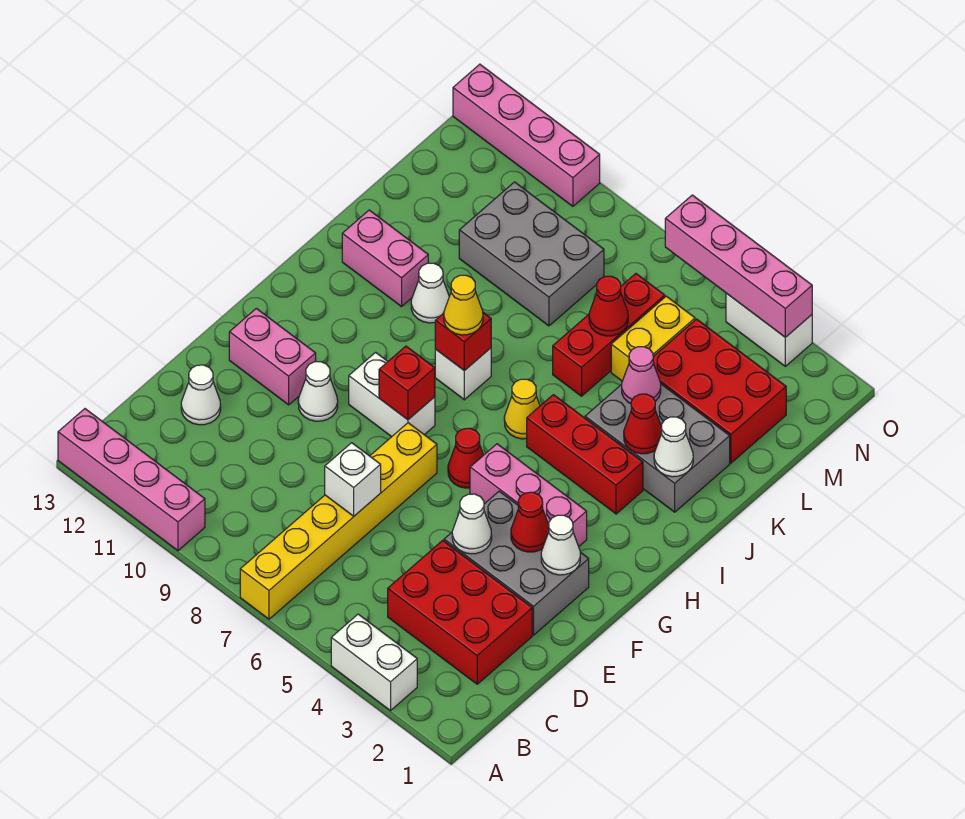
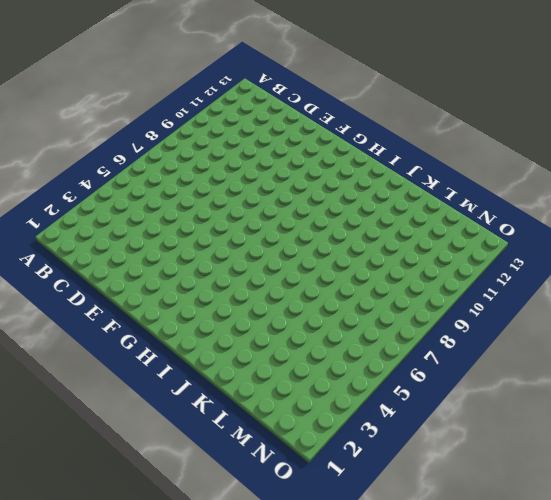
none -> white 1x2 brick [331,614,417,711]
none -> yellow 1x6 brick [240,423,437,619]
none -> pink 1x4 brick [58,409,205,551]
none -> red 2x3 brick [388,540,532,684]

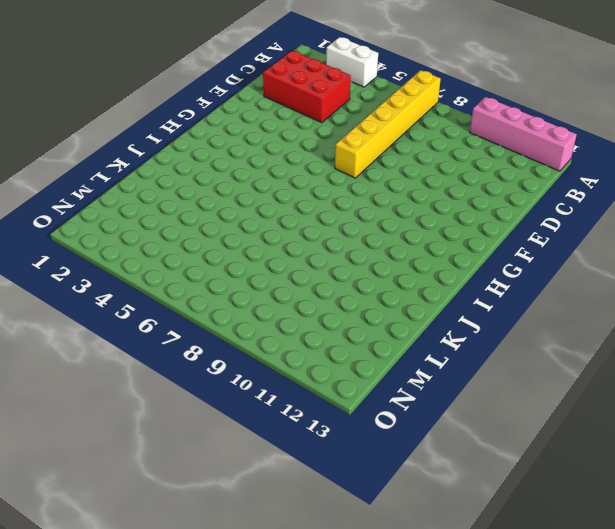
none -> white 1x1 cone [181,365,221,425]
none -> grey 2x3 brick [444,491,589,635]
none -> white 1x1 cone [298,362,338,421]
none -> pink 1x2 brick [229,308,316,405]

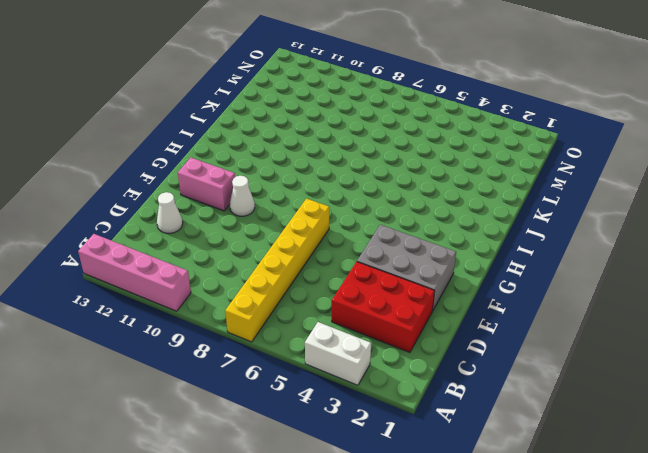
none -> pink 1x3 brick [470,444,587,546]
none -> red 1x1 cone [448,428,483,488]
none -> white 1x2 brick [349,352,435,437]
none -> red 1x3 brick [527,395,643,514]

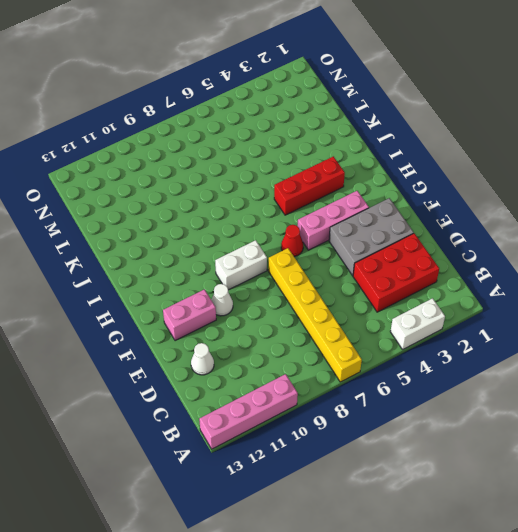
none -> yellow 1x1 cone [504,379,540,439]
none -> white 1x1 brick [435,348,491,400]
none -> grey 2x3 brick [585,384,730,512]
none -> white 1x1 cone [411,263,449,323]

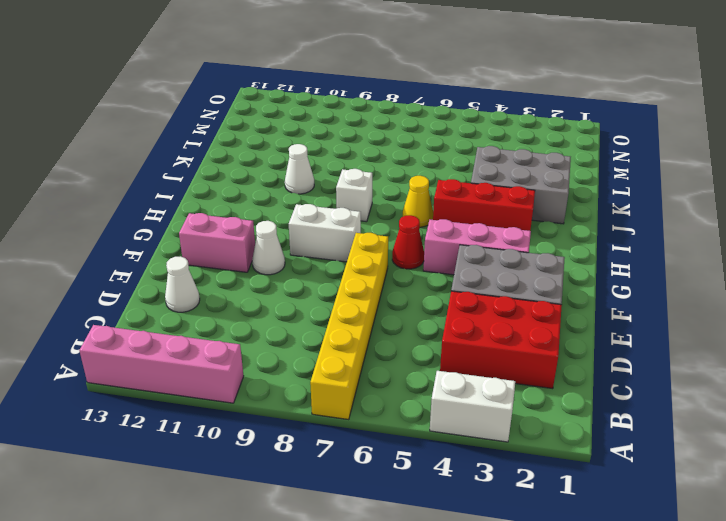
none -> pink 1x2 brick [342,210,428,307]
none -> red 1x3 brick [553,274,665,396]
none -> red 2x3 brick [653,319,786,463]
none -> yellow 1x2 brick [611,296,695,381]

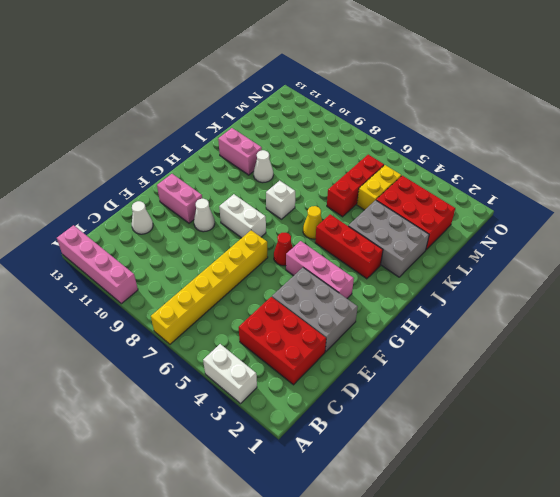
none -> grey 2x3 brick [459,182,604,326]
none -> white 1x2 brick [726,293,812,366]
none -> pink 1x4 brick [453,64,600,206]
none -> white 1x1 brick [325,443,381,516]

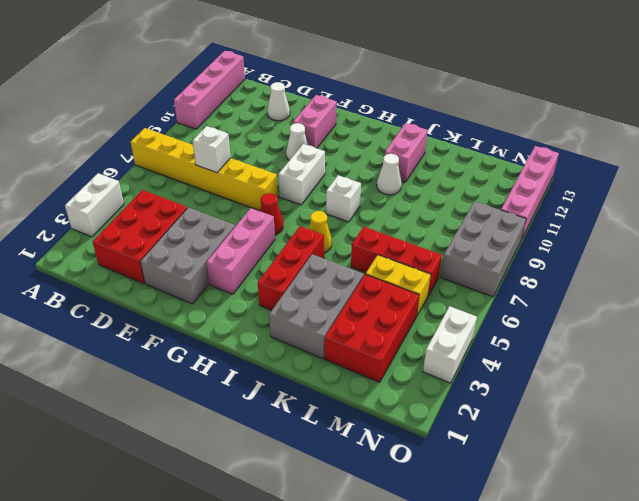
grey 2x3 brick [441,201,526,297] -> grey 2x3 brick moved to [459,182,604,326]
none -> white 1x1 cone [452,494,492,554]
none -> white 1x1 cone [541,515,580,575]
none -> red 1x1 cone [511,492,549,552]
none -> red 1x1 brick [379,346,435,420]

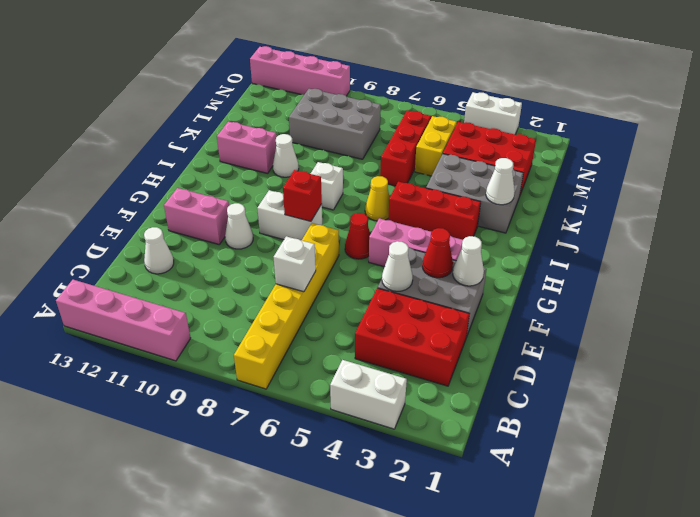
none -> red 1x1 brick [435,313,491,371]
none -> red 1x1 cone [624,394,662,454]
none -> pink 1x1 cone [622,347,661,404]
none -> red 1x1 cone [589,276,628,336]

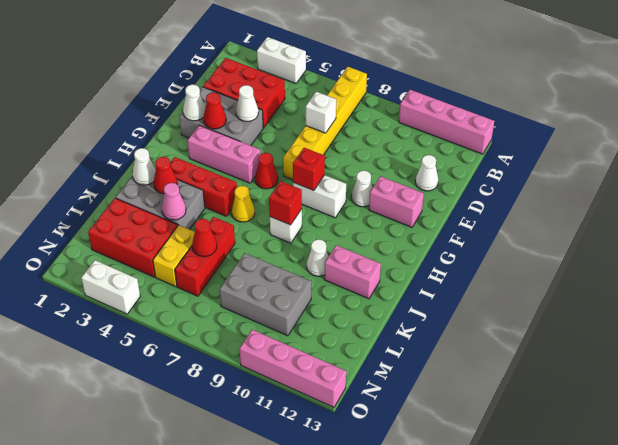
none -> pink 1x4 brick [665,195,812,337]
none -> yellow 1x1 cone [444,275,483,335]

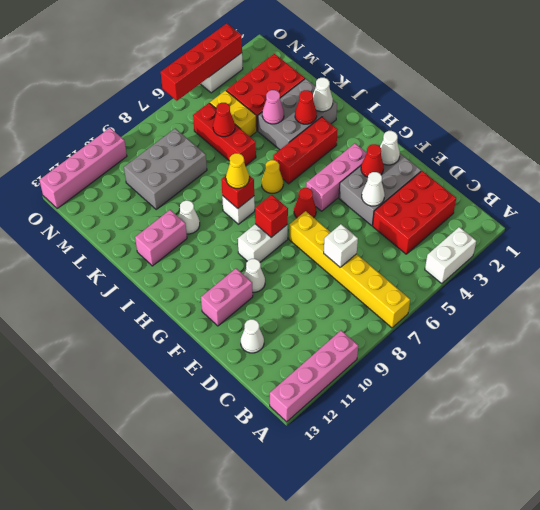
red 1x4 brick [161,23,242,101] -> pink 1x4 brick [665,195,812,337]

